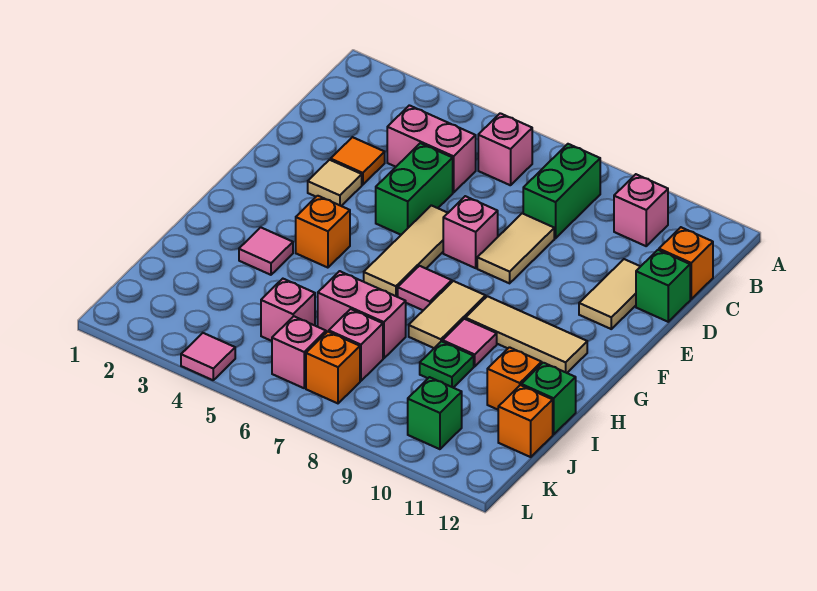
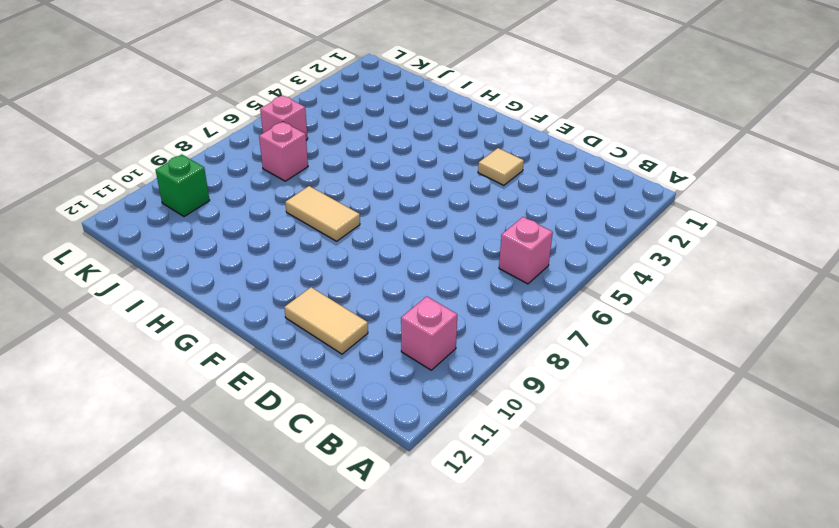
none -> green 1x2 brick [523,144,600,238]
none -> pink 1x2 brick [387,105,476,193]
none -> orange 1x1 brick [659,227,713,299]
none -> orange 1x1 tile [331,137,385,185]

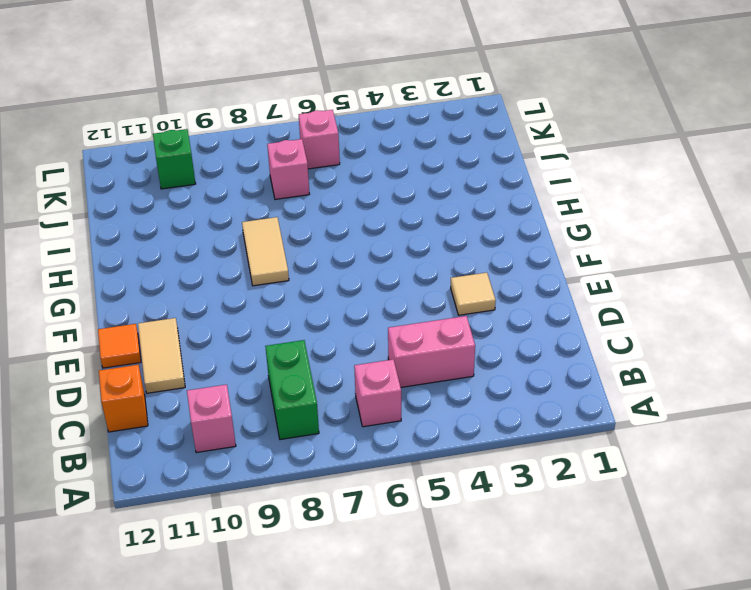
orange 1x1 tile [98,324,141,368] -> orange 1x1 tile moved to [331,137,385,185]
none -> green 1x2 brick [376,143,453,235]
none -> tan 1x2 tile [477,213,554,283]
none -> green 1x1 brick [636,250,690,322]
none -> tan 1x3 tile [364,205,447,297]

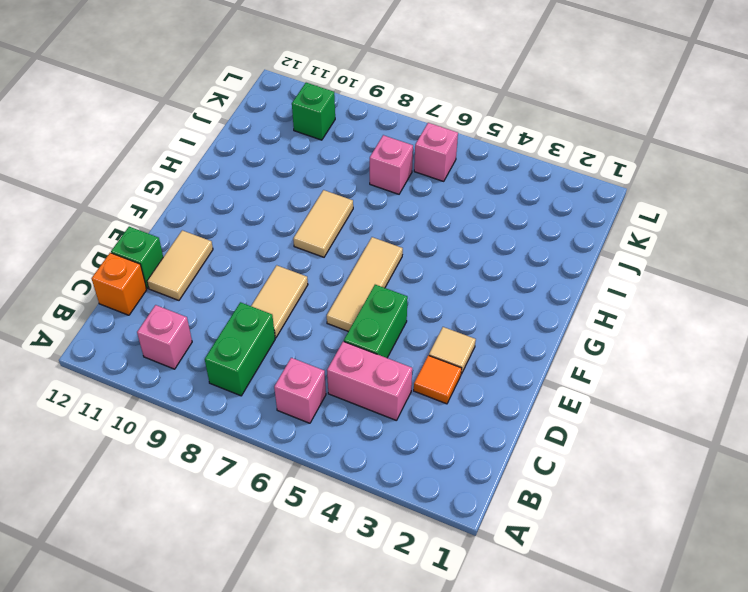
none -> pink 1x1 brick [443,196,498,268]
none -> orange 1x1 brick [296,196,350,268]
none -> pink 1x1 tile [398,266,452,310]
none -> tan 1x3 tile [465,296,587,373]

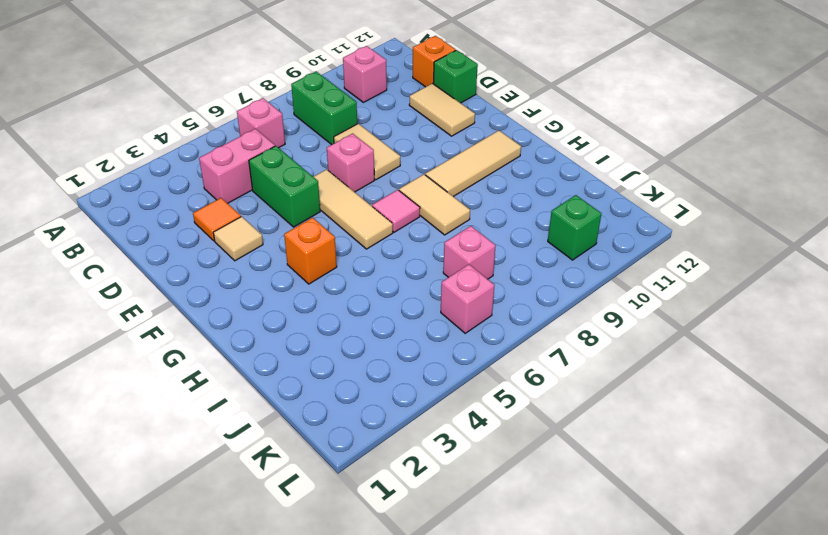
none -> pink 1x1 tile [239,227,293,275]
none -> pink 1x1 tile [443,319,497,366]
none -> pink 1x2 brick [318,271,406,358]
none -> green 1x1 plate [420,341,474,387]

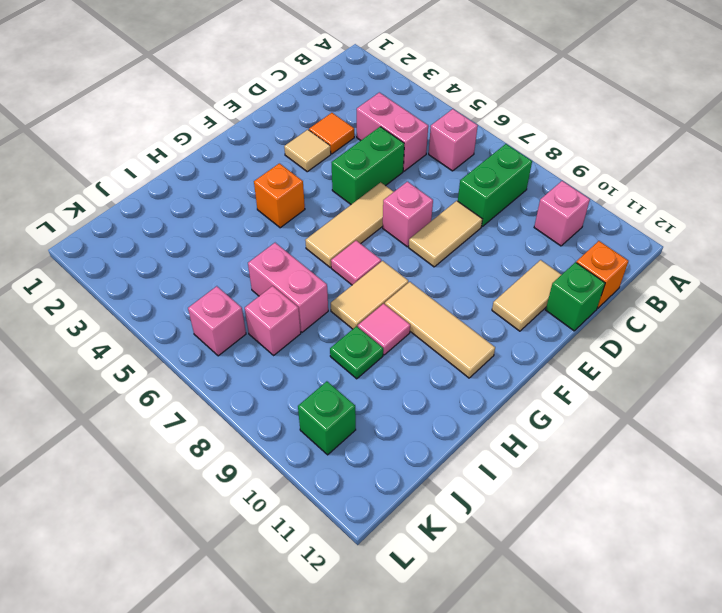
none -> pink 1x1 tile [239,227,293,275]
none -> orange 1x1 brick [487,347,542,410]
none -> green 1x1 brick [521,363,576,435]
none -> pink 1x1 brick [261,279,315,341]

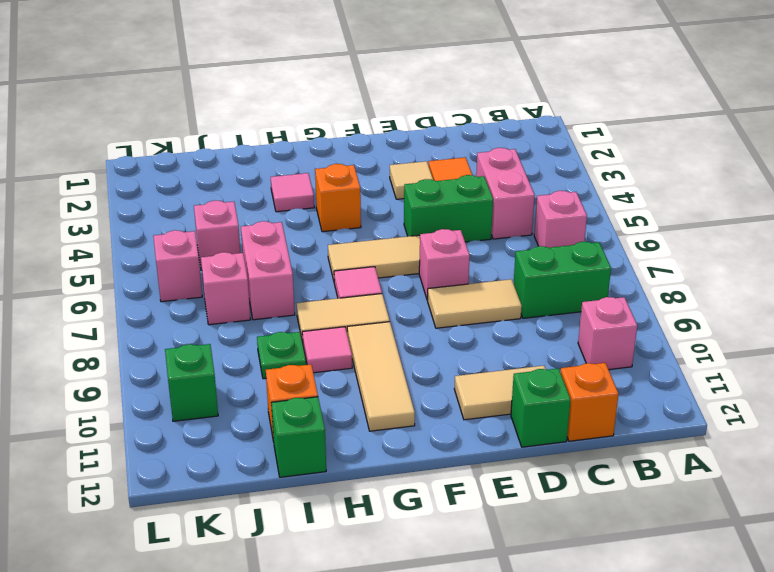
none -> orange 1x1 brick [498,385,553,457]
none -> orange 1x1 brick [306,332,360,403]
none -> pink 1x1 tile [181,333,235,380]

